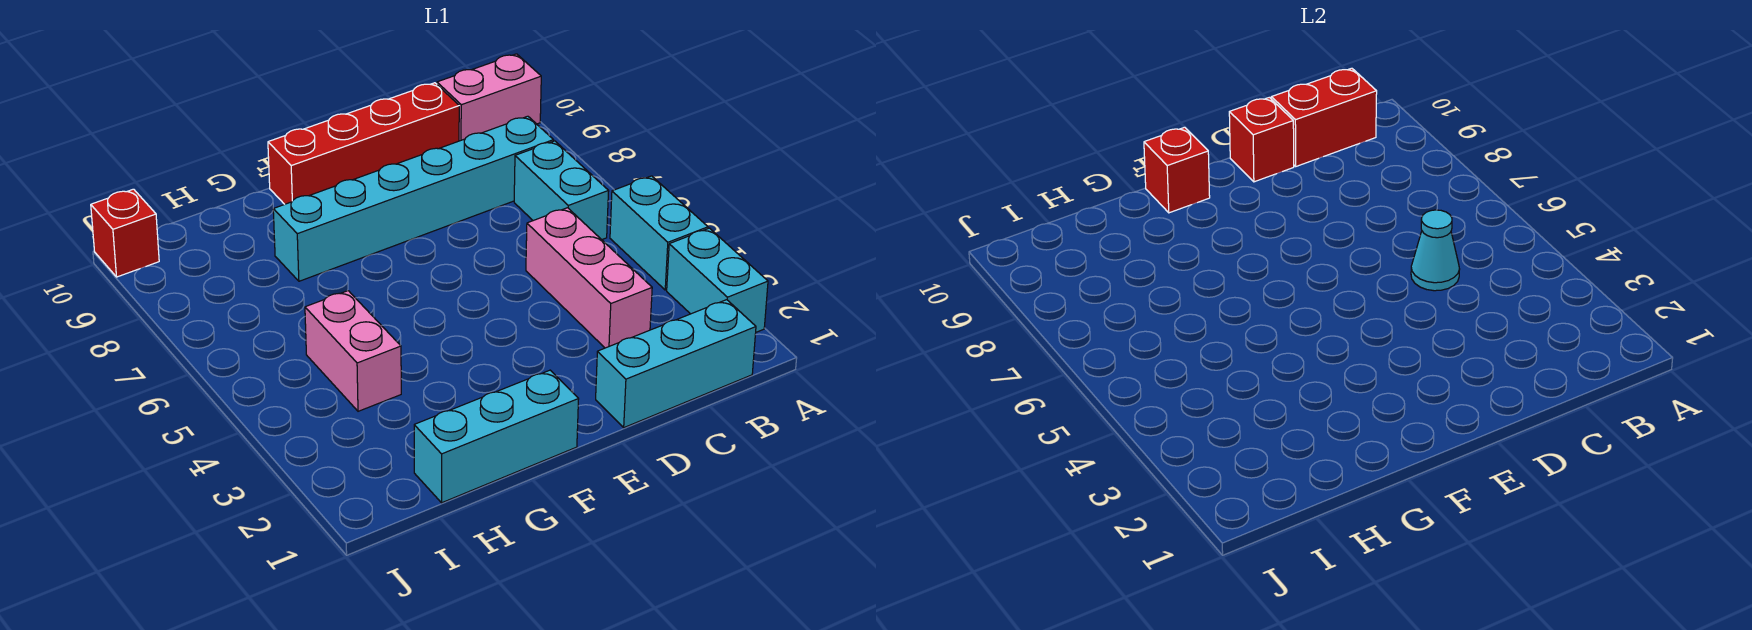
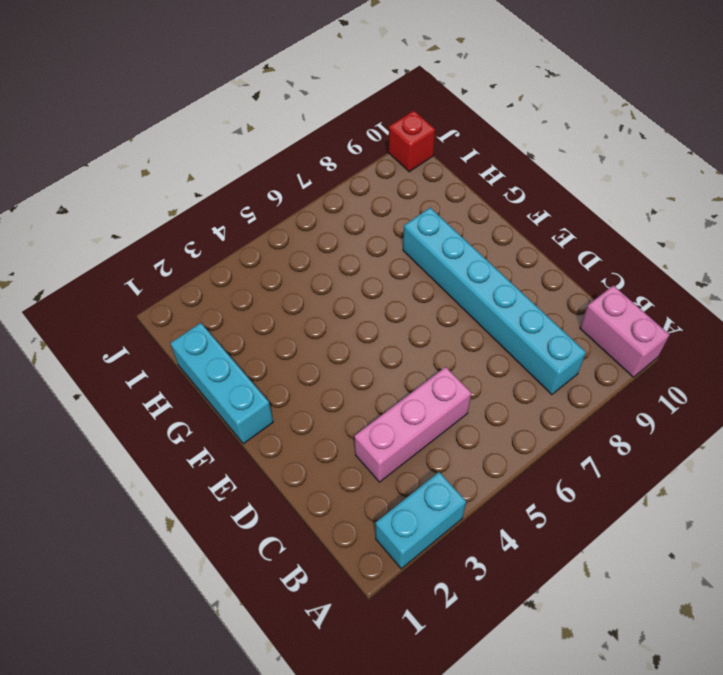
none -> cyan 1x2 brick [610,176,708,290]
none -> cyan 1x3 brick [596,300,756,428]
none -> cyan 1x2 brick [514,141,609,240]

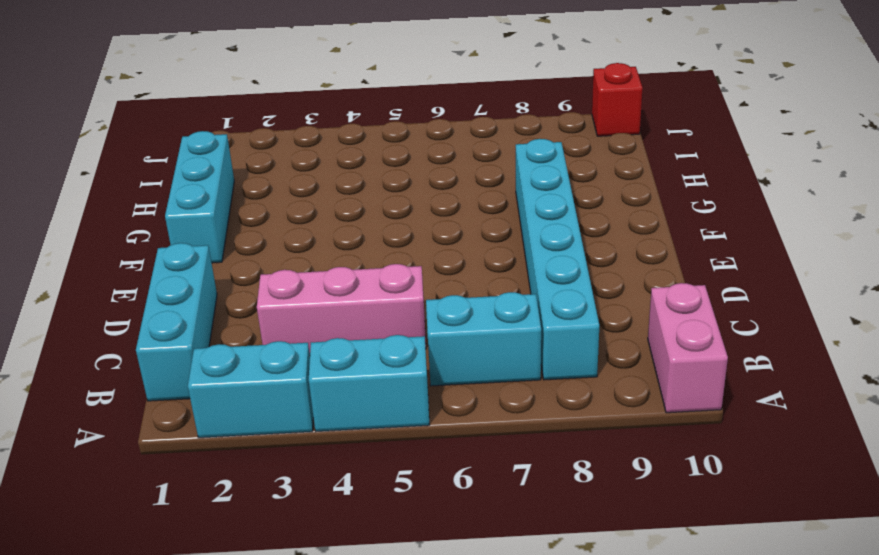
none -> red 1x4 brick [268,83,459,204]
none -> pink 1x2 brick [305,291,401,411]
none -> red 1x2 brick [1271,68,1377,166]

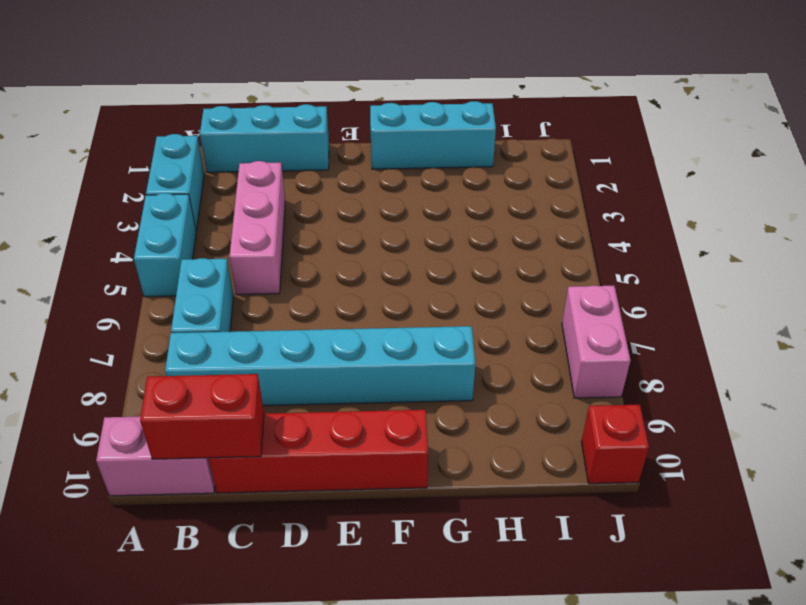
pink 1x2 brick [562,286,631,398] -> pink 1x2 brick moved to [305,291,401,411]
none -> cyan 1x1 cone [1411,210,1460,291]
none -> red 1x1 brick [1229,97,1294,182]
none -> red 1x1 brick [1144,127,1210,213]

